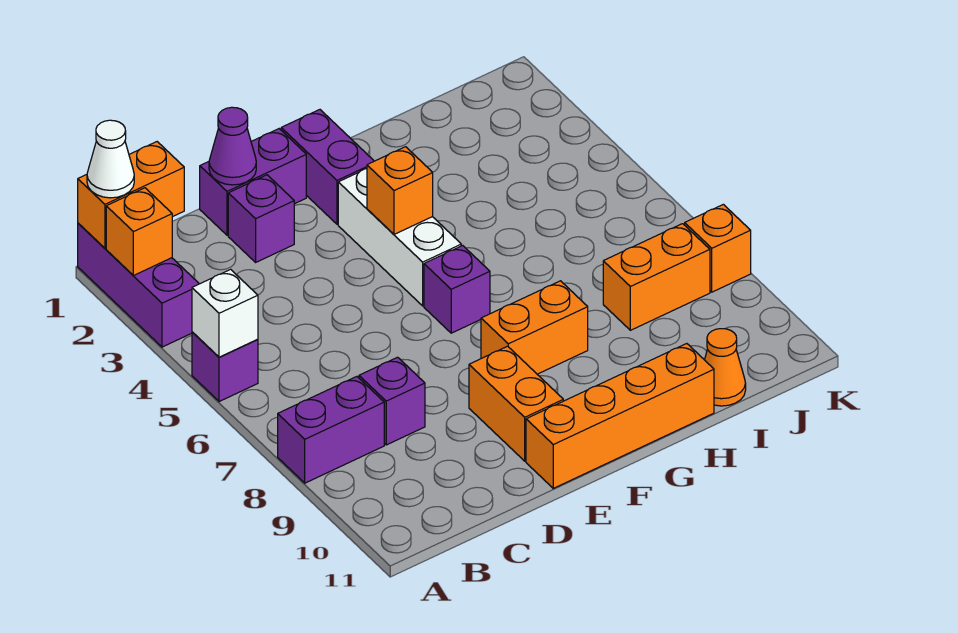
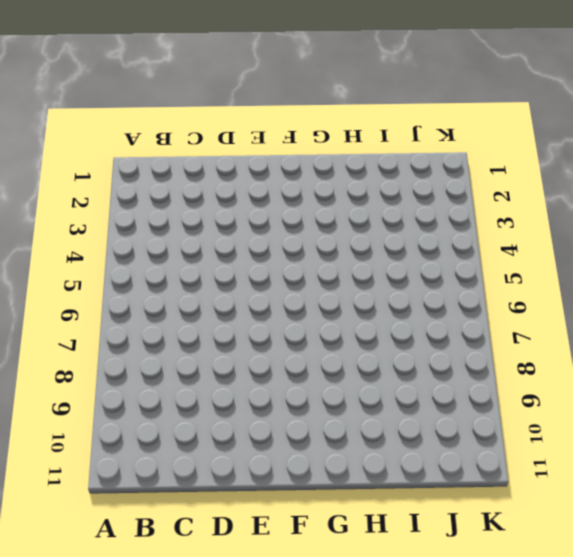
none -> purple 1x3 brick [78,223,199,347]
none -> purple 1x1 brick [192,332,258,402]
none -> purple 1x2 brick [278,377,384,483]

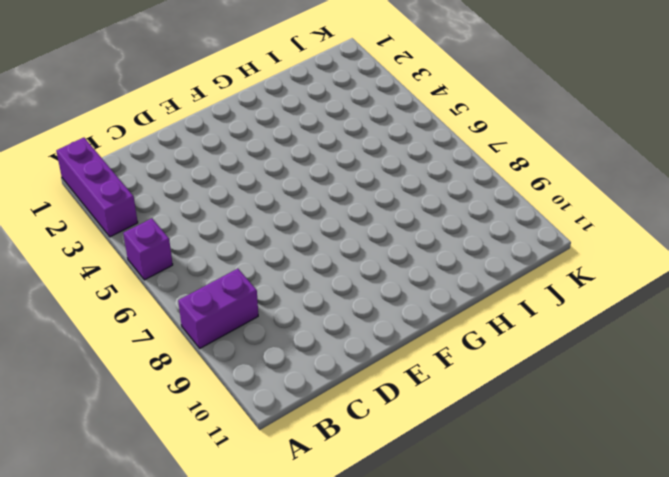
none -> purple 1x1 brick [359,357,425,445]
none -> purple 1x2 brick [200,129,306,235]
none -> purple 1x1 brick [228,175,294,262]

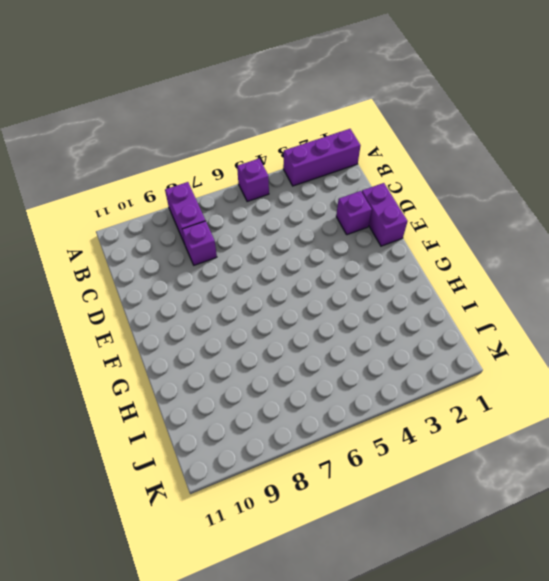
none -> orange 1x2 brick [469,346,563,461]
none -> orange 1x4 brick [526,344,714,488]
none -> purple 1x2 brick [281,110,374,224]

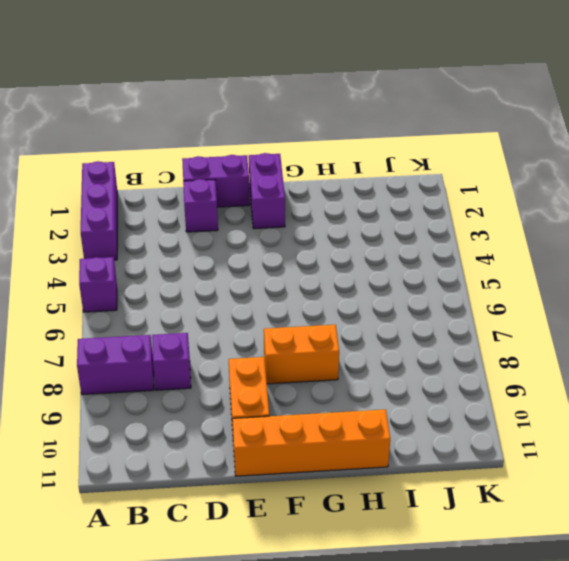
none -> white 1x3 brick [338,169,461,306]
none -> purple 1x1 brick [424,246,490,333]
none -> orange 1x2 brick [603,224,710,330]

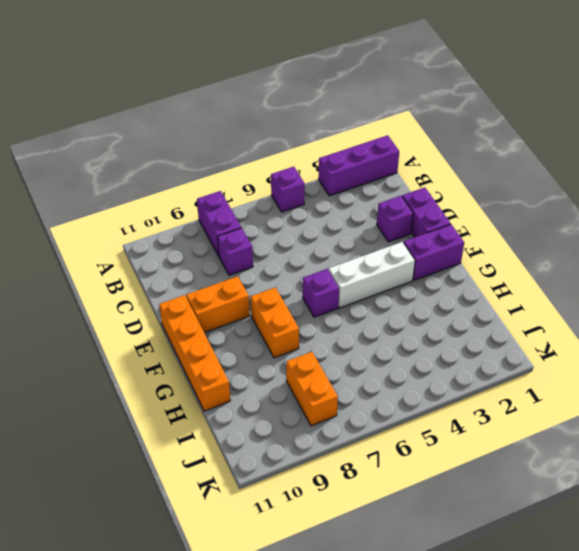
none -> orange 1x1 cone [705,329,746,406]
none -> orange 1x1 brick [685,204,751,292]
none -> orange 1x2 brick [78,142,184,248]

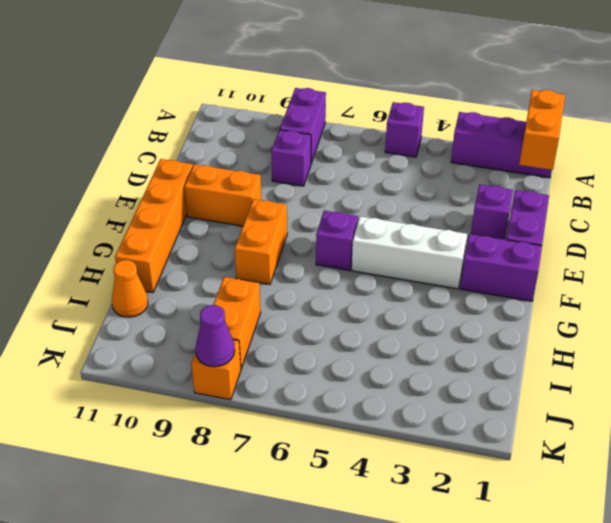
purple 1x1 cone [196,305,235,367] -> purple 1x1 cone moved to [209,107,256,185]
none -> orange 1x1 brick [106,188,172,276]
none -> white 1x1 brick [192,269,258,357]
none -> orange 1x1 brick [367,147,433,234]

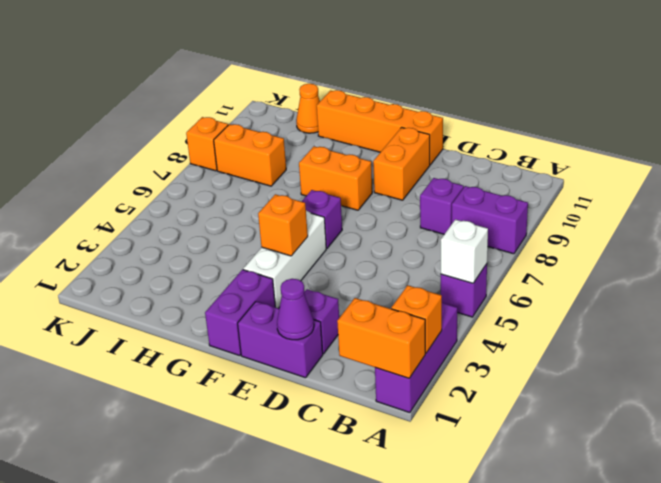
none -> white 1x1 cone [87,120,134,198]

